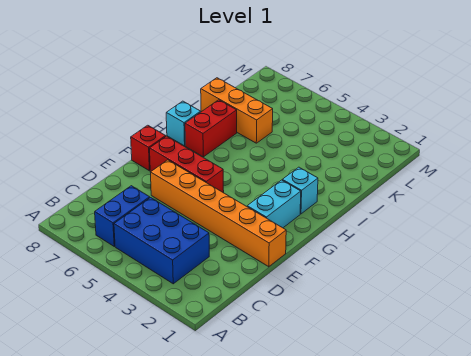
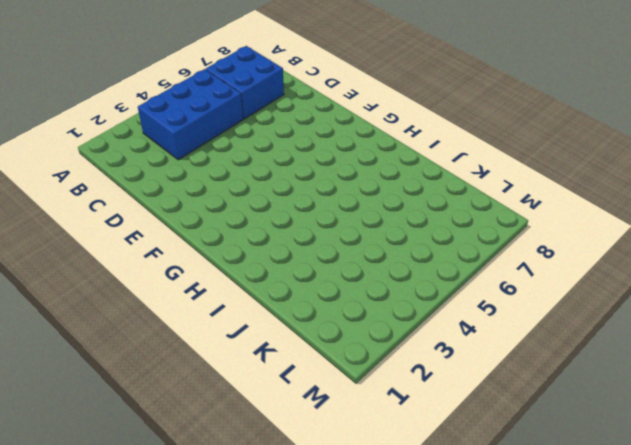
blue 2x2 brick [206,46,284,119] -> blue 1x2 brick [95,186,150,246]
none -> orange 1x6 brick [151,160,286,267]
none -> cyan 1x2 brick [247,180,301,228]

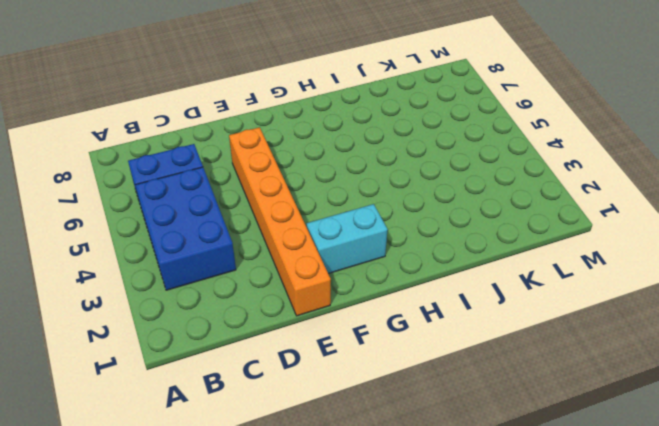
none -> red 1x3 brick [150,136,224,193]
none -> red 1x1 brick [131,125,166,171]

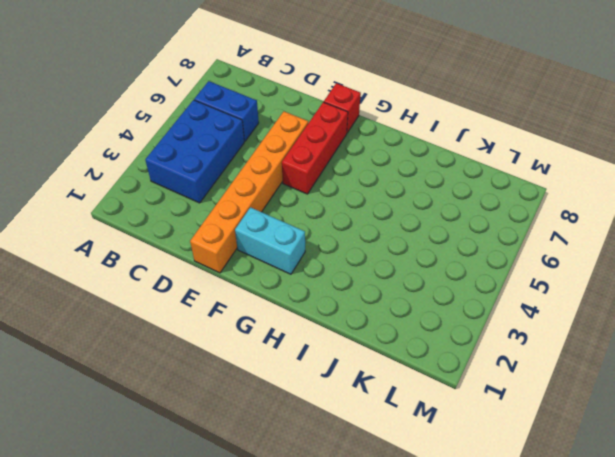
none -> cyan 1x1 brick [282,167,318,214]
none -> red 1x2 brick [185,100,237,157]

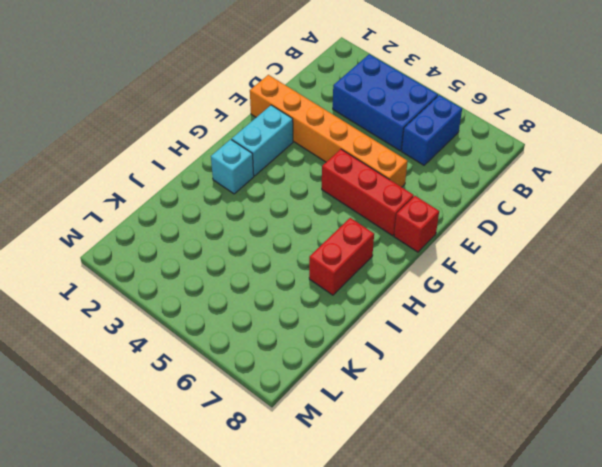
none -> cyan 1x1 brick [166,101,201,146]
none -> orange 1x3 brick [201,78,273,143]

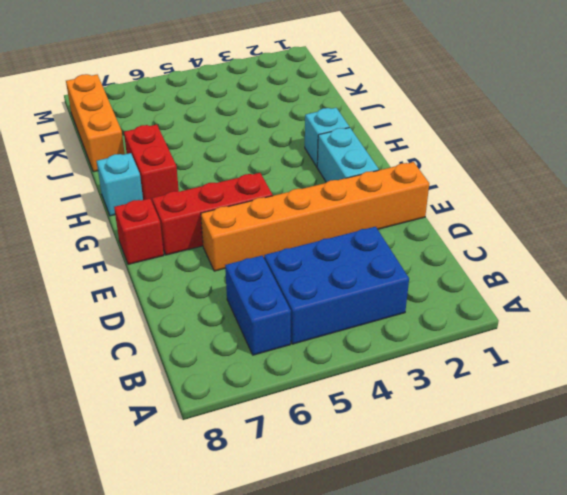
orange 1x3 brick [66,74,125,172] -> orange 1x3 brick turned to [201,78,273,143]

